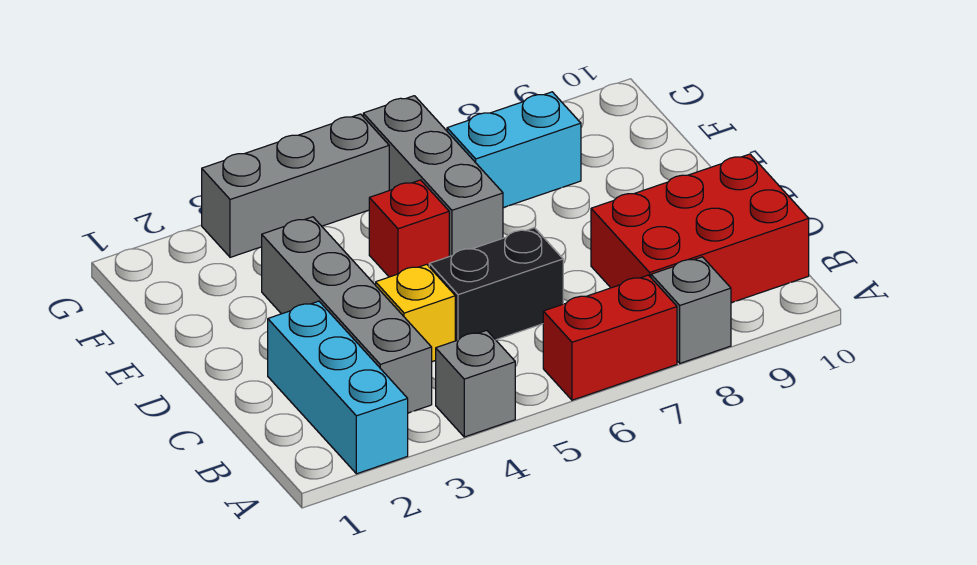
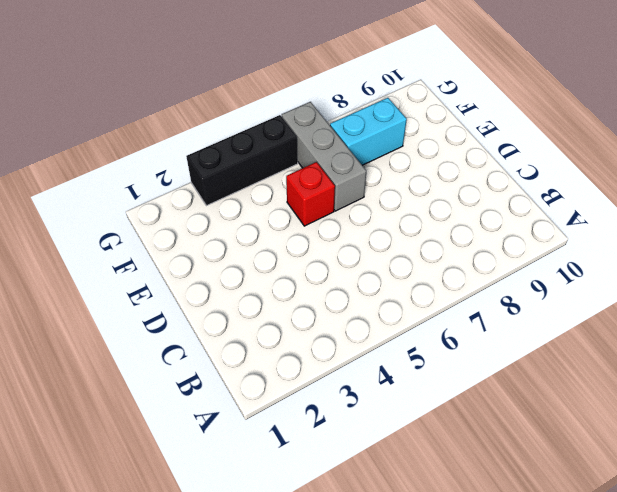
black 1x3 brick [186,115,298,206] -> grey 1x3 brick [202,114,389,257]
none -> cyan 1x3 brick [268,301,408,474]
none -> grey 1x1 brick [435,330,515,437]
none -> red 1x2 brick [543,275,677,400]

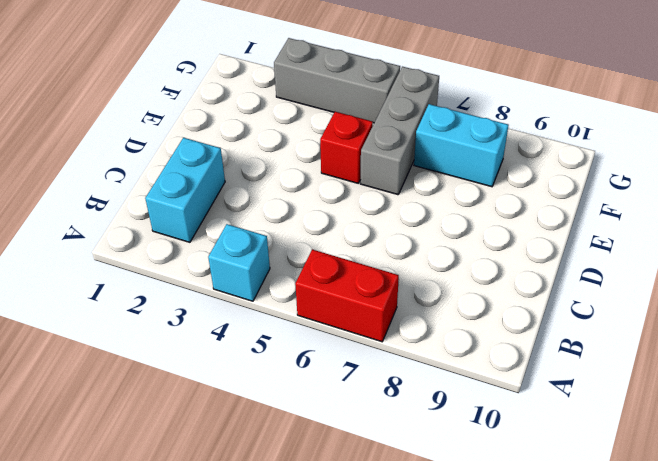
cyan 1x1 brick [208,224,270,301] -> grey 1x1 brick [435,330,515,437]
cyan 1x2 brick [145,138,225,242] -> cyan 1x3 brick [268,301,408,474]
none -> grey 1x1 brick [651,257,731,363]
none -> grey 1x4 brick [262,217,432,413]
none -> red 2x3 brick [591,154,809,303]

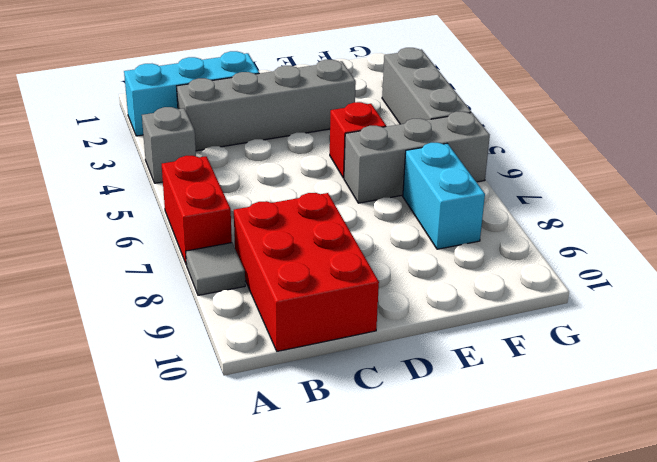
grey 1x1 tile [186,243,245,295] -> grey 1x1 brick [651,257,731,363]
none -> yellow 1x1 brick [376,264,455,361]
none -> black 1x2 brick [429,228,563,341]

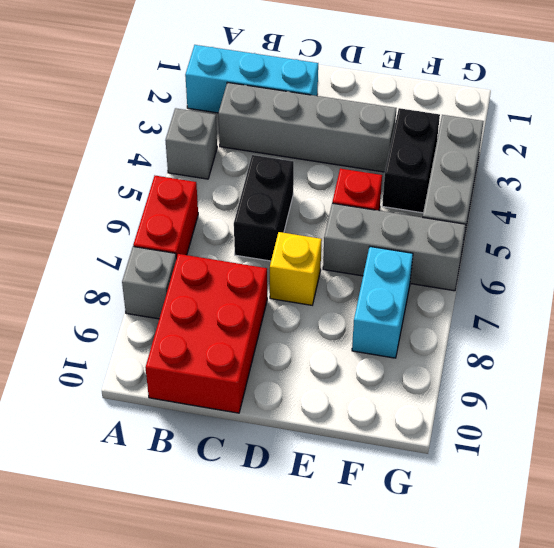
yellow 1x1 brick [270,232,322,305] -> yellow 1x1 brick moved to [376,264,455,361]
black 1x2 brick [382,108,440,213] -> none

